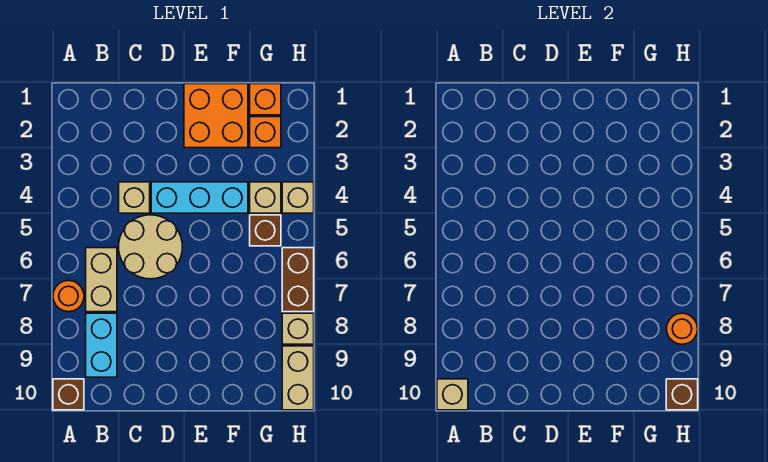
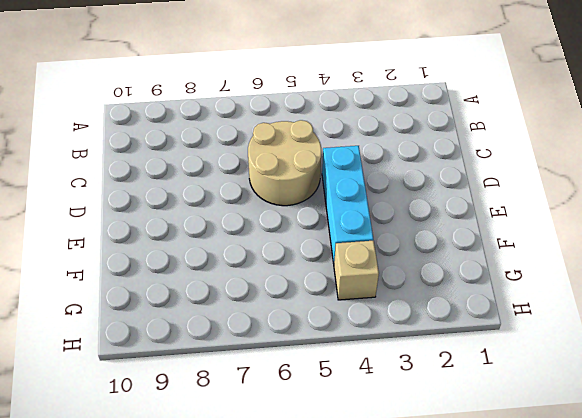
none -> orange 1x1 round brick [53,281,84,312]
none -> brown 1x1 brick [53,379,84,410]
none -> tan 1x2 brick [86,248,117,312]

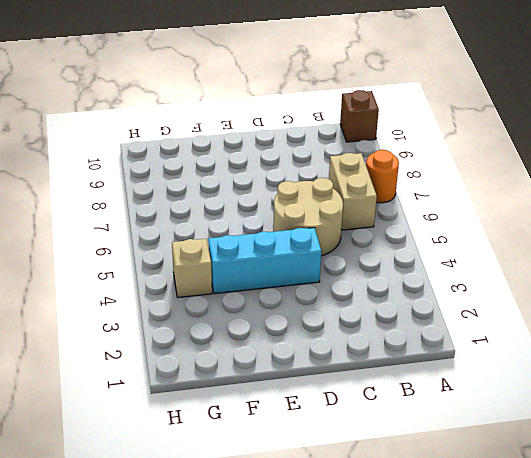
none -> cyan 1x2 brick [86,313,117,377]
none -> tan 1x1 brick [119,182,150,213]
none -> orange 2x2 brick [184,84,248,148]

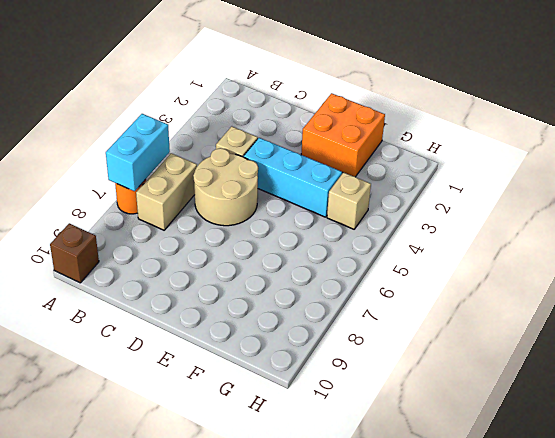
cyan 1x2 brick [106,114,170,191] -> cyan 1x2 brick moved to [86,313,117,377]
none -> orange 1x1 brick [250,84,281,115]
none -> orange 1x1 brick [250,117,281,148]
none -> brown 1x1 brick [250,215,281,246]

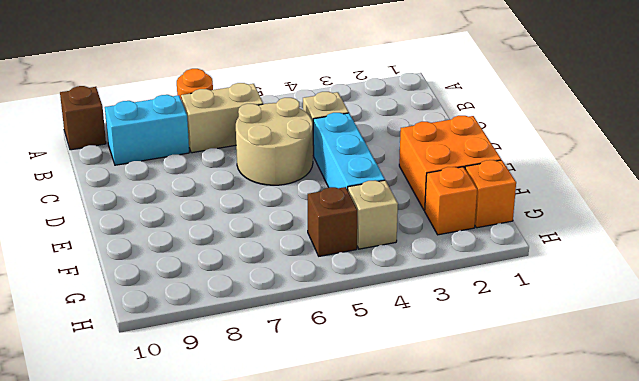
none -> tan 1x1 brick [282,182,314,213]
none -> brown 1x2 brick [282,248,314,312]
none -> tan 1x1 brick [282,313,314,344]

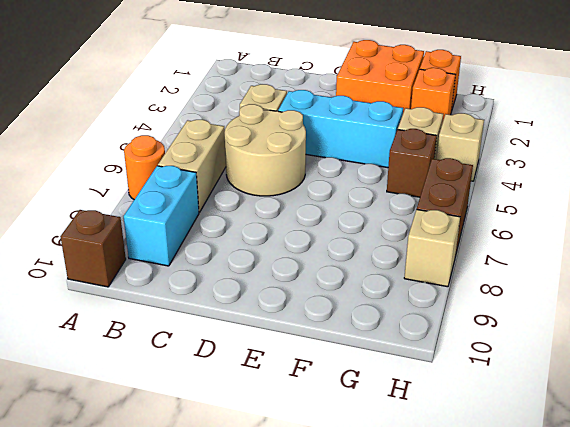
none -> tan 1x2 brick [282,346,314,410]
none -> tan 1x1 brick [437,379,468,410]
none -> orange 1x1 round brick [667,313,698,344]

